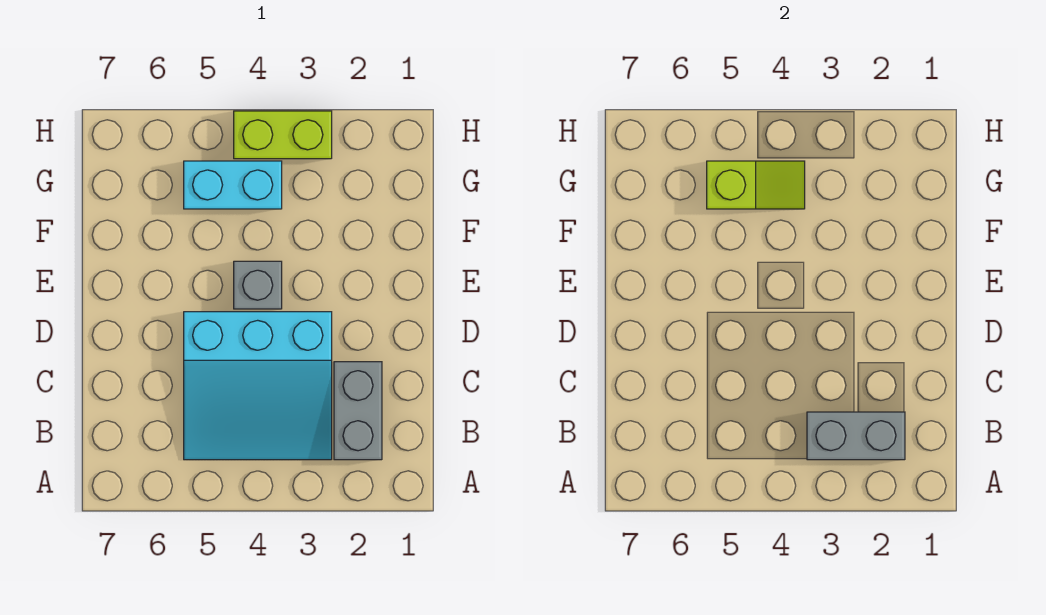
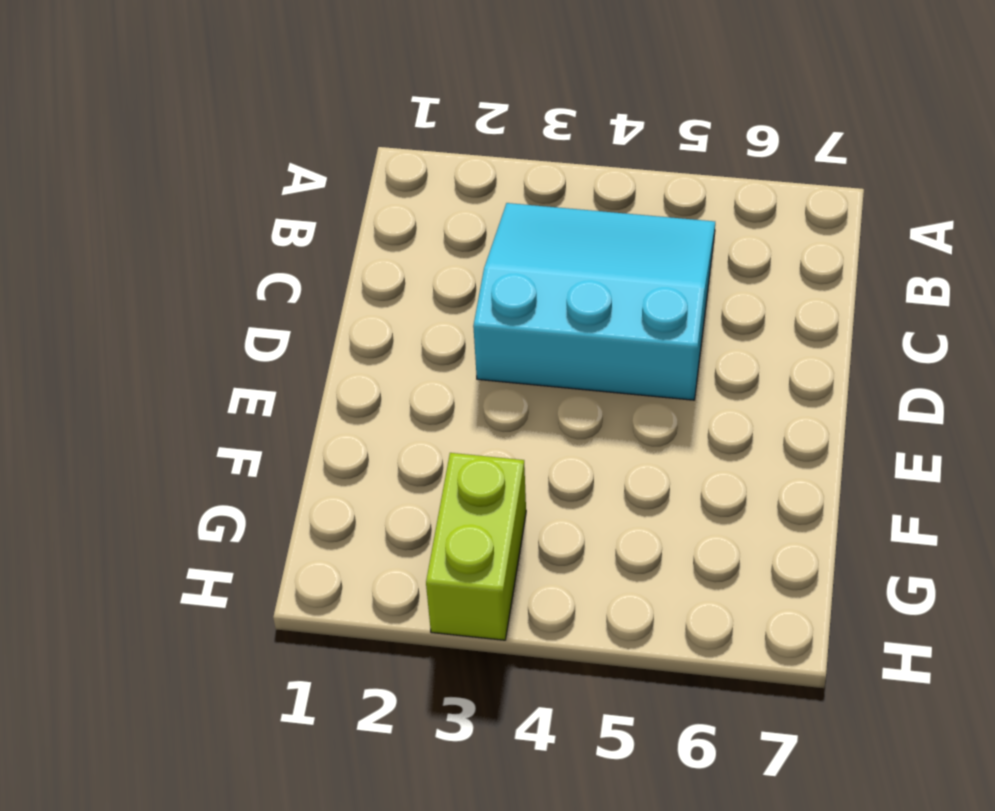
lime 1x2 brick [426,453,526,640] -> lime 1x2 brick turned to [234,111,332,159]
none -> grey 1x2 brick [334,362,382,460]
none -> grey 1x1 brick [234,261,282,309]

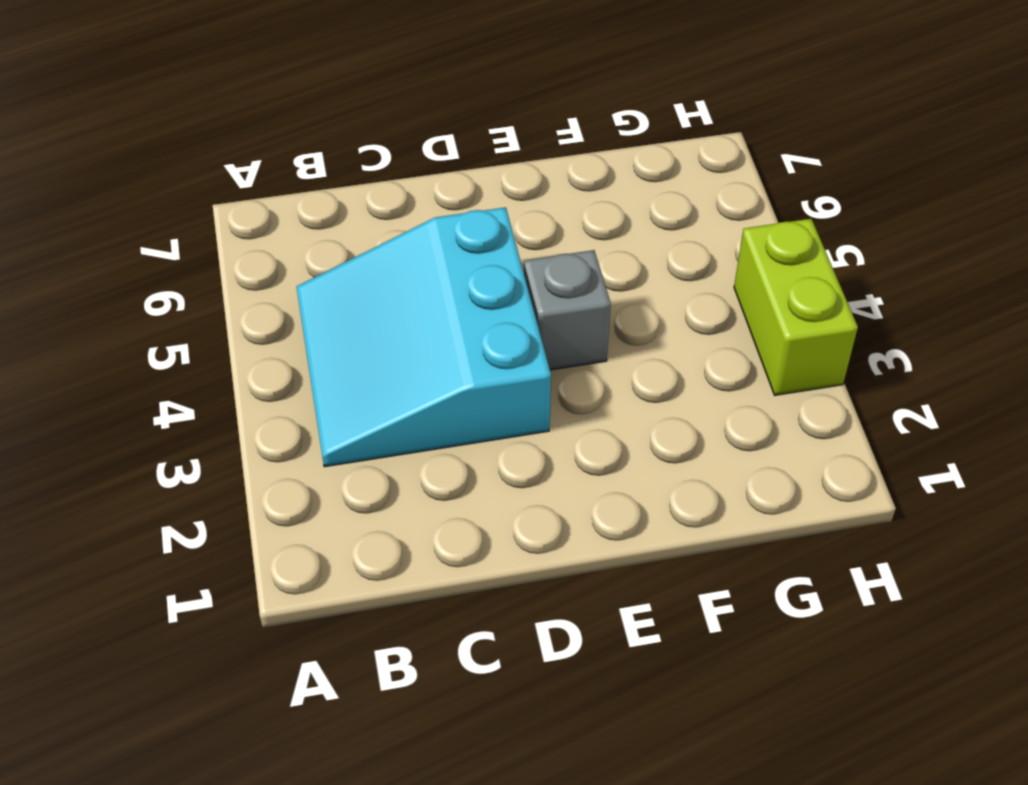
none -> grey 1x2 brick [334,362,382,460]
none -> cyan 1x2 brick [184,161,282,209]

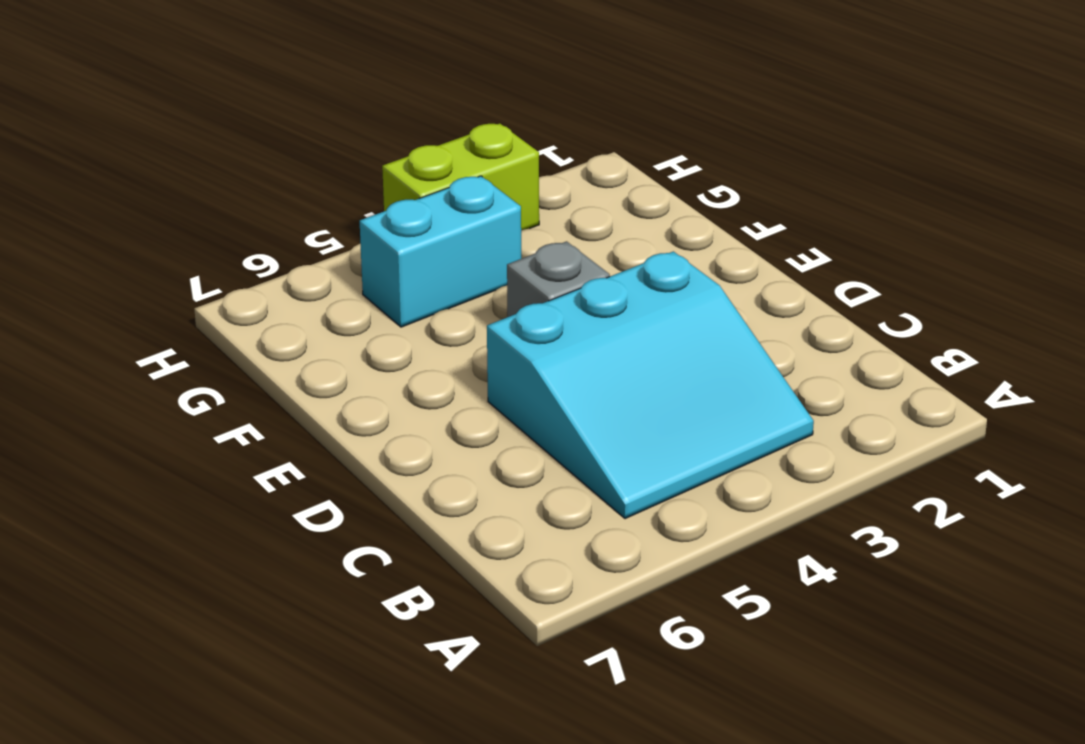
none -> grey 1x2 brick [334,362,382,460]
none -> grey 1x2 brick [807,412,905,460]

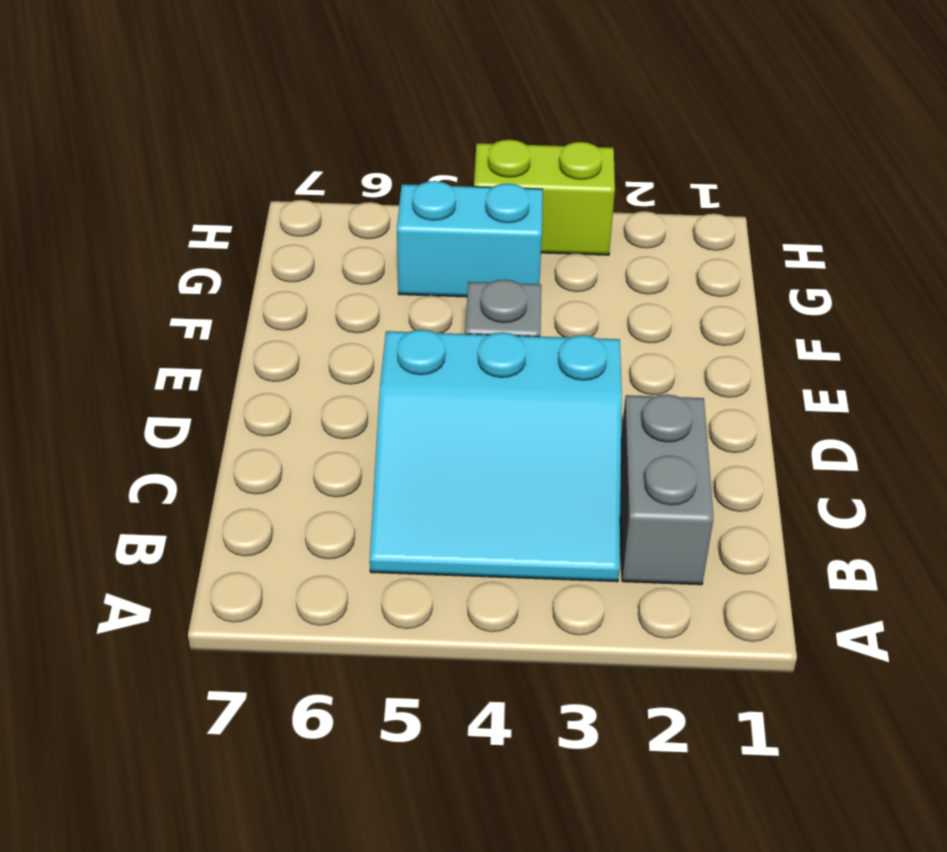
none -> grey 1x2 brick [807,412,905,460]
none -> lime 1x2 slope [707,161,805,209]

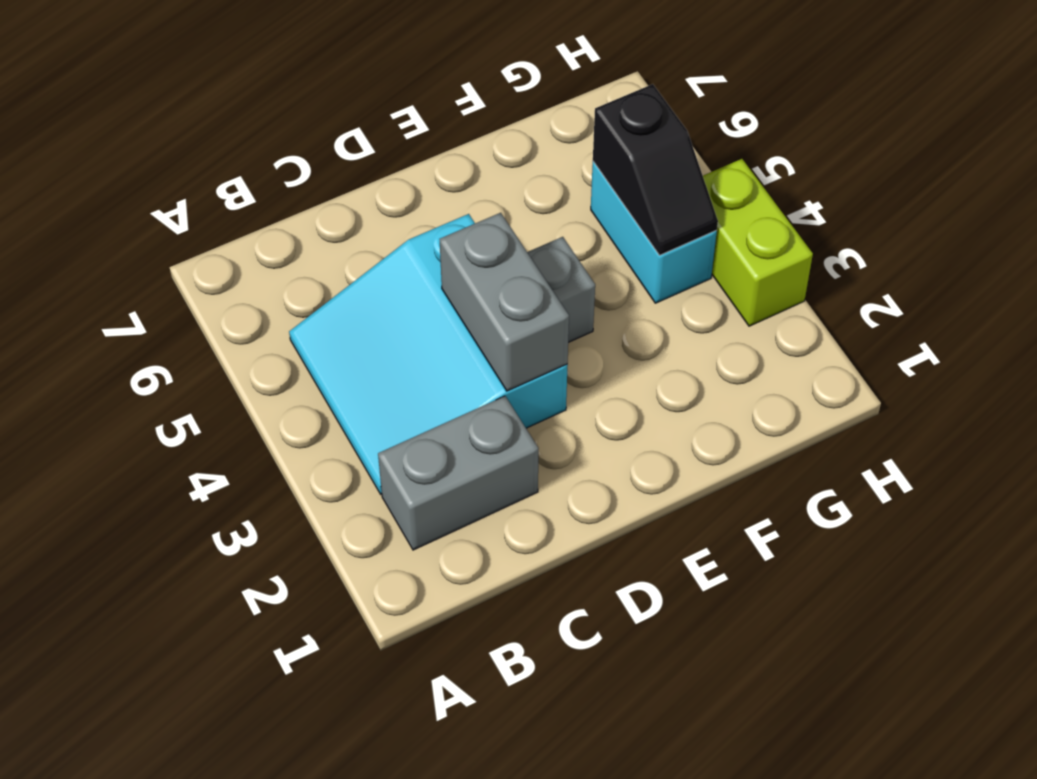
grey 1x2 brick [440,213,569,391] -> grey 1x2 brick moved to [807,412,905,460]
black 1x2 slope [593,84,718,255] -> lime 1x2 slope [707,161,805,209]

